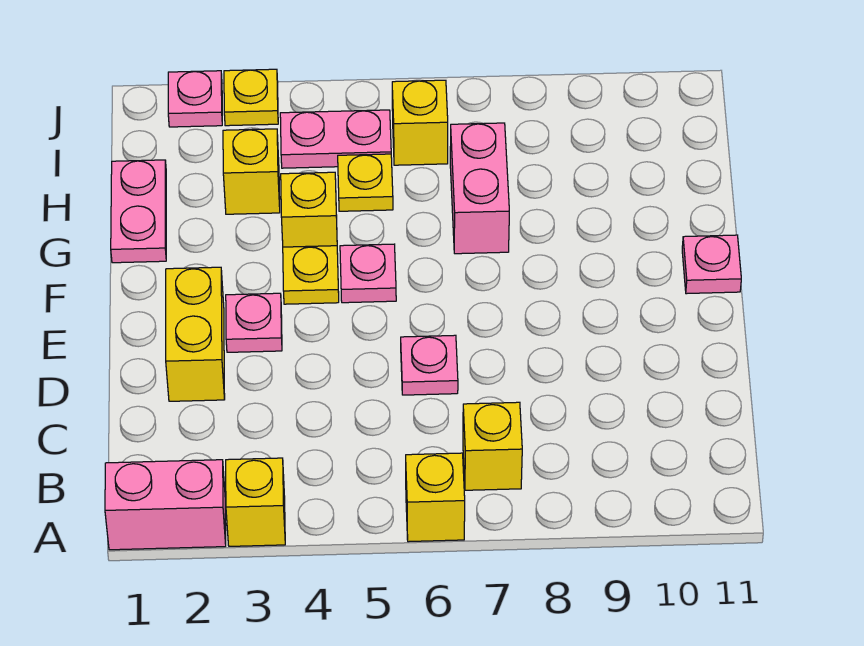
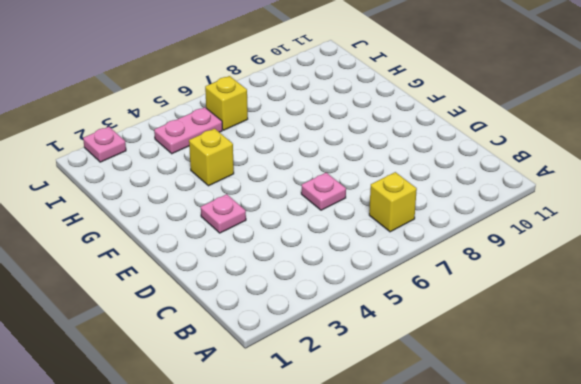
none -> pink 1x2 brick [105,460,226,550]
none -> yellow 1x1 brick [226,458,285,546]
none -> yellow 1x1 brick [406,453,465,542]

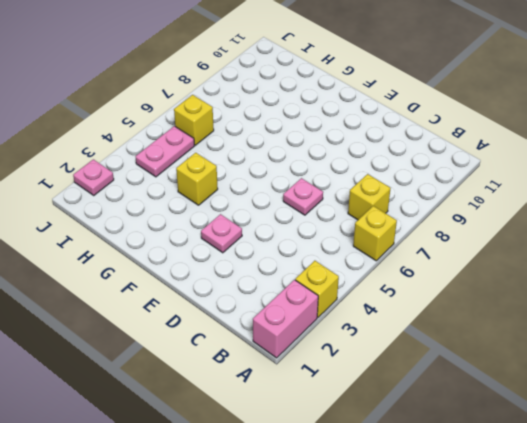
none -> yellow 1x2 brick [166,267,225,401]
none -> yellow 1x1 plate [283,246,339,304]
none -> pink 1x1 plate [340,244,396,303]

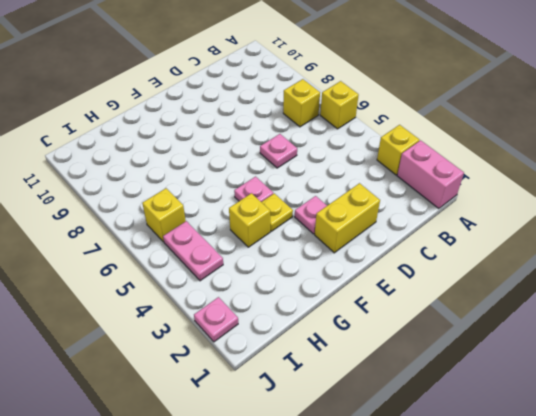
none -> pink 1x1 plate [682,235,741,294]
none -> pink 1x2 plate [111,160,166,263]
none -> pink 1x2 brick [450,123,509,254]

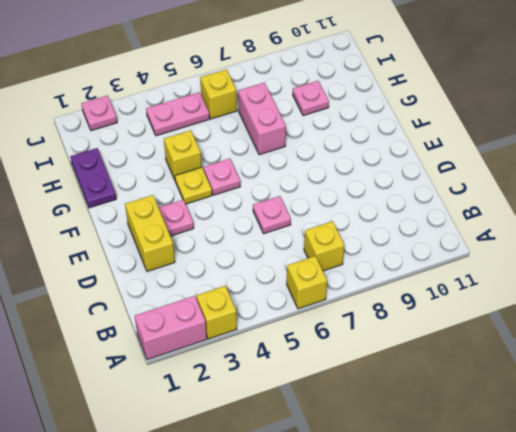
purple 1x2 plate [70,148,116,208] -> pink 1x2 plate [111,160,166,263]
pink 1x1 plate [293,81,329,116] -> pink 1x1 plate moved to [682,235,741,294]
none -> yellow 1x1 brick [223,129,280,214]
none -> yellow 1x1 plate [338,154,393,211]
none -> yellow 1x1 plate [224,69,278,126]

